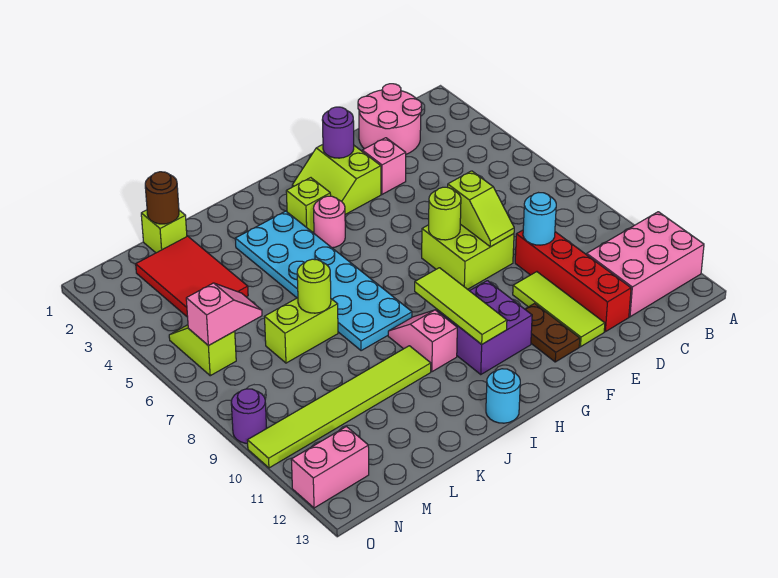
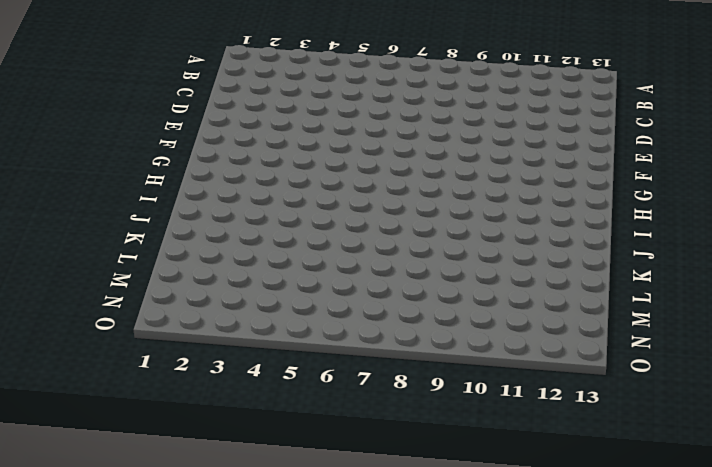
none -> pink 2x3 brick [587,212,704,317]
none -> pink 2x2 round brick [358,84,422,154]
none -> red 1x4 brick [515,230,631,332]

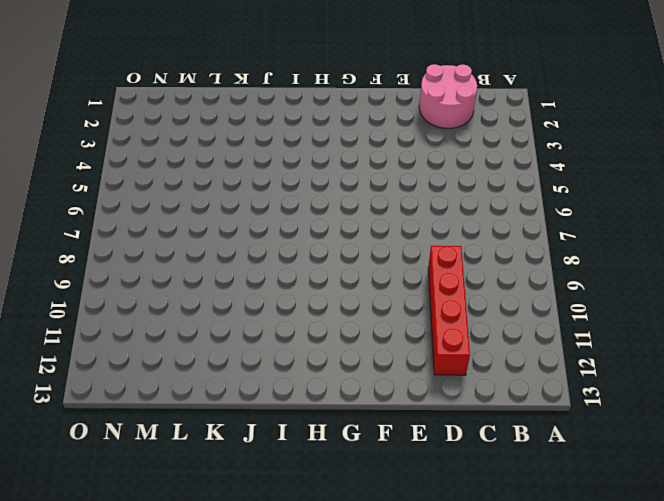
none -> pink 2x3 brick [587,212,704,317]
none -> pink 1x1 brick [362,138,406,194]
none -> lime 2x2 brick [422,224,514,289]

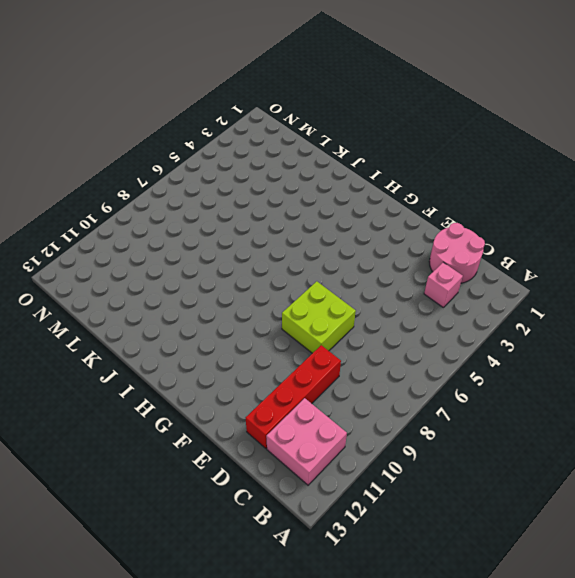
pink 2x2 brick [266,398,347,485] -> pink 2x3 brick [587,212,704,317]
pink 1x1 brick [424,262,463,307] -> pink 1x1 brick moved to [362,138,406,194]
none -> lime 1x3 tile [513,272,605,347]
none -> lime 2x2 slope [292,145,381,215]
none -> brown 1x2 plate [525,303,580,362]

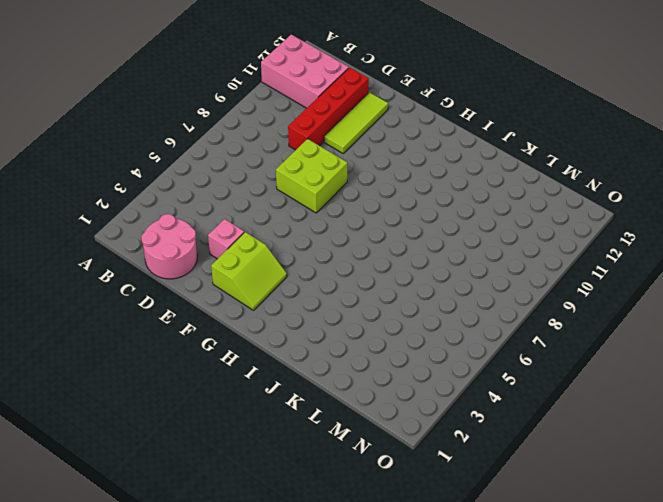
none -> brown 1x2 plate [525,303,580,362]
none -> purple 2x2 brick [437,281,532,374]
none -> lime 1x1 brick [286,178,331,232]

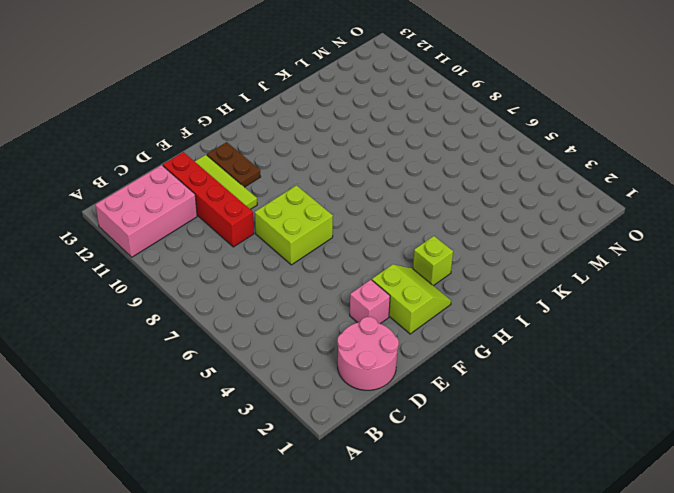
none -> purple 2x2 brick [437,281,532,374]
none -> pink 1x1 round brick [314,196,345,248]
none -> cyan 2x6 plate [235,211,412,351]

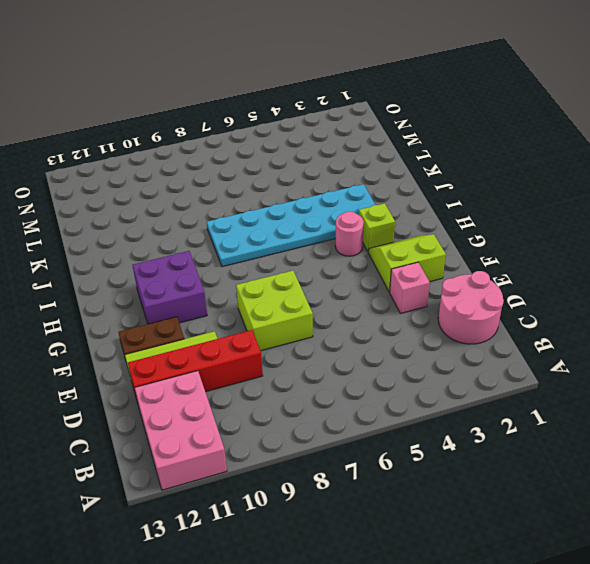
none -> pink 1x2 slope [388,310,457,372]
none -> cyan 1x1 round brick [486,369,520,423]
none -> lime 1x6 tile [247,346,431,468]

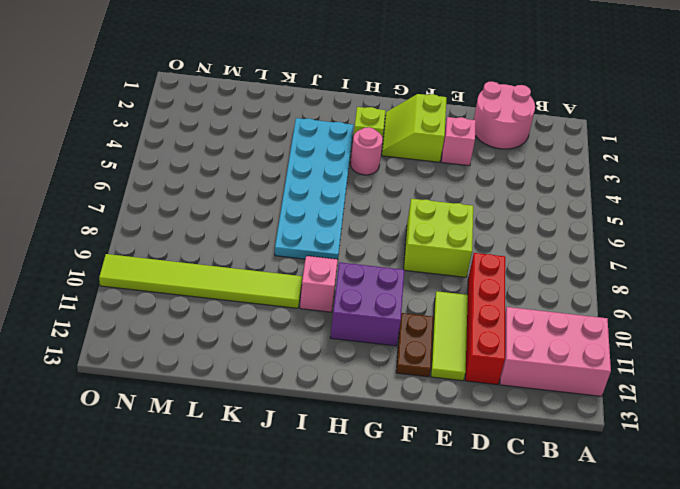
none -> cyan 1x1 round brick [486,369,520,423]
none -> lime 1x2 brick [265,298,338,363]
none -> lime 1x1 brick [141,210,187,253]

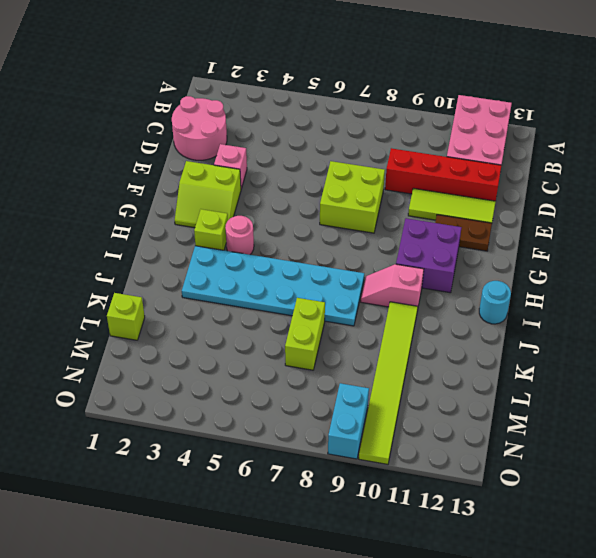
cyan 1x2 brick [328,383,369,459] -> purple 1x1 round brick [231,389,267,443]
none -> red 2x3 tile [136,236,248,317]
none -> lime 1x2 slope [169,325,236,376]
none -> pink 1x2 brick [291,427,369,508]

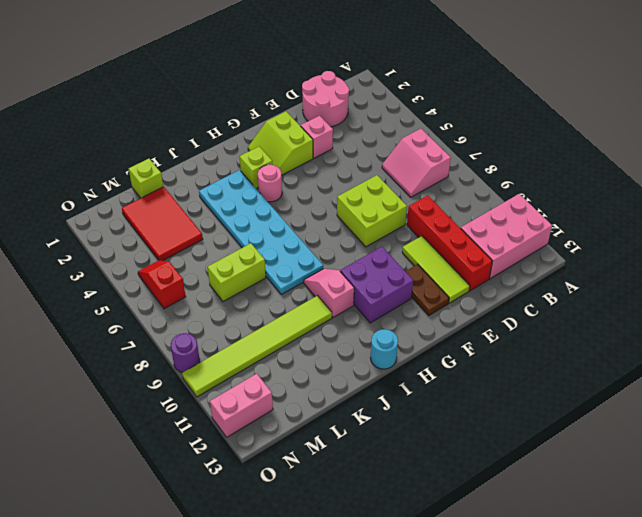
pink 2x2 slope [382,129,451,197] -> none
red 1x2 slope [138,260,186,309] -> lime 1x2 slope [169,325,236,376]
none -> cyan 1x1 round brick [523,193,556,245]
none -> lime 1x2 slope [448,171,514,247]
none -> purple 1x1 round brick [322,107,354,158]

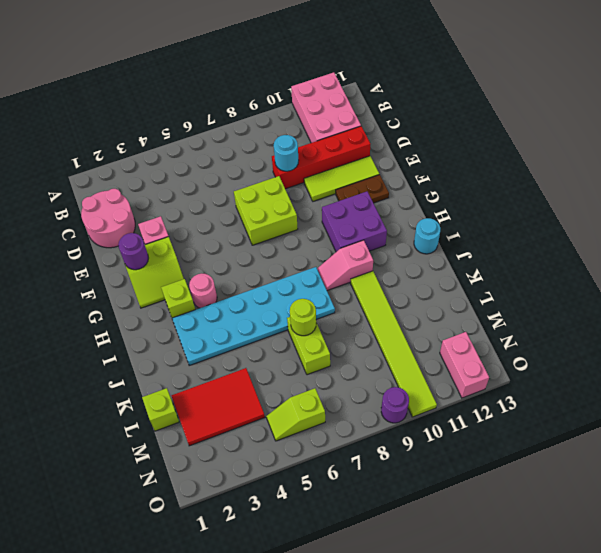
none -> lime 1x2 slope [448,171,514,247]
none -> lime 1x1 round brick [429,187,461,240]
none -> lime 1x3 tile [415,268,507,344]

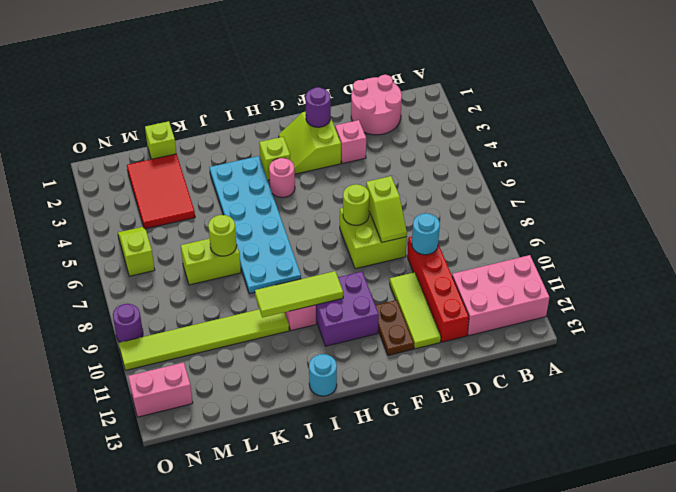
lime 1x3 tile [255,271,343,318] -> lime 1x3 tile turned to [415,268,507,344]
none -> brown 1x1 round brick [145,172,179,224]
none -> pink 1x2 slope [186,283,262,346]

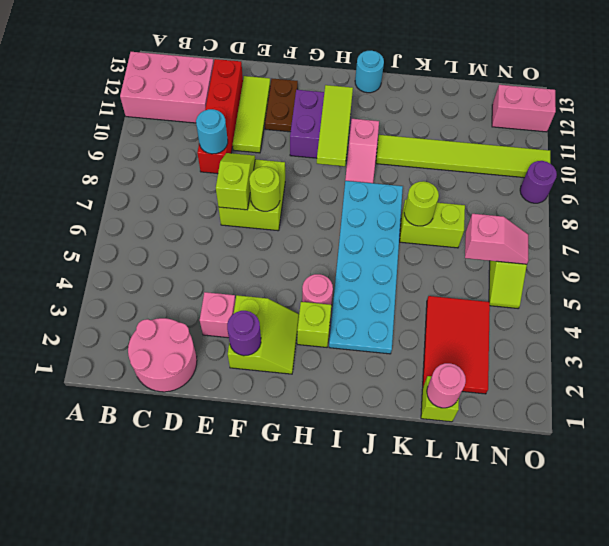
pink 1x1 round brick [427,363,466,408] -> brown 1x1 round brick [145,172,179,224]
pink 1x2 slope [465,214,528,264] -> pink 1x2 slope turned to [186,283,262,346]

